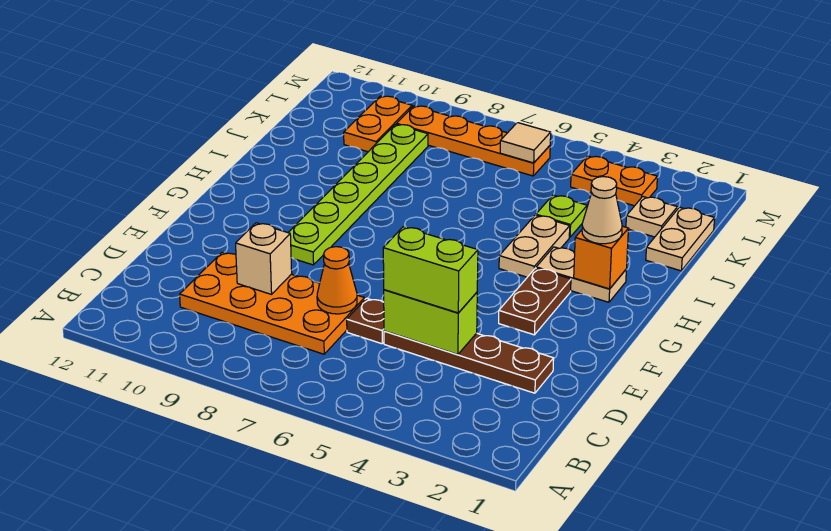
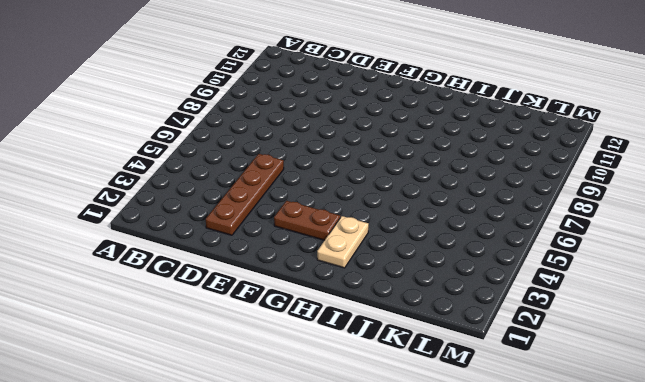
none -> orange 2x4 plate [180,252,365,354]
none -> brown 1x1 plate [347,298,384,344]
none -> lime 1x6 plate [288,124,428,265]

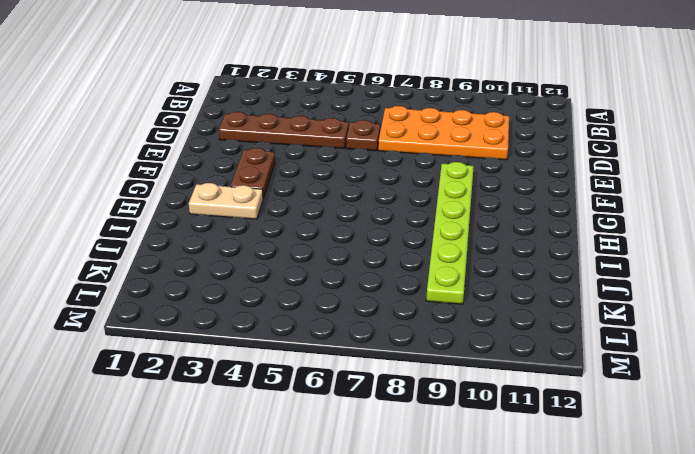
none -> tan 1x2 plate [499,215,570,277]
none -> tan 1x2 plate [646,207,715,271]
none -> lime 1x1 plate [536,195,587,237]

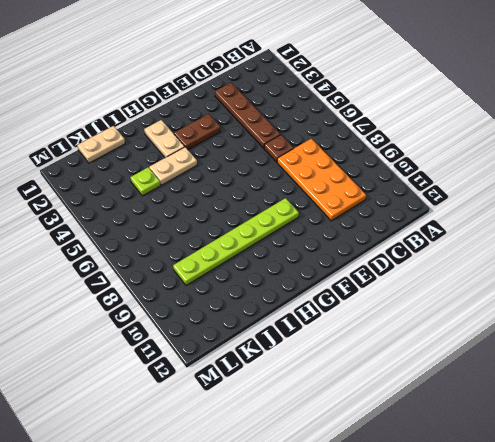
none -> tan 1x1 plate [626,197,678,237]
none -> orange 1x2 plate [344,96,412,152]
none -> orange 1x2 plate [571,156,657,206]

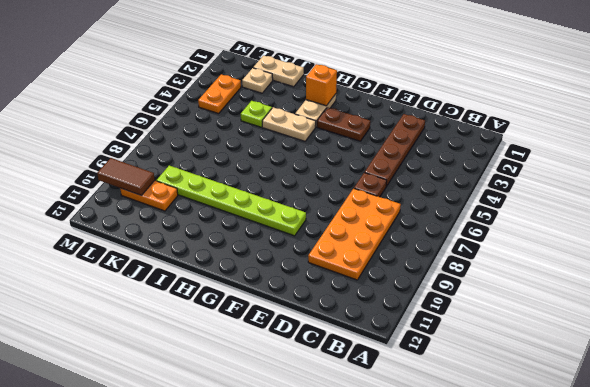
brown 1x2 tile [97,158,155,196] -> none
none -> orange 1x4 plate [396,106,550,176]
none -> lime 1x2 brick [384,290,477,355]
none -> orange 1x1 cone [317,247,357,314]

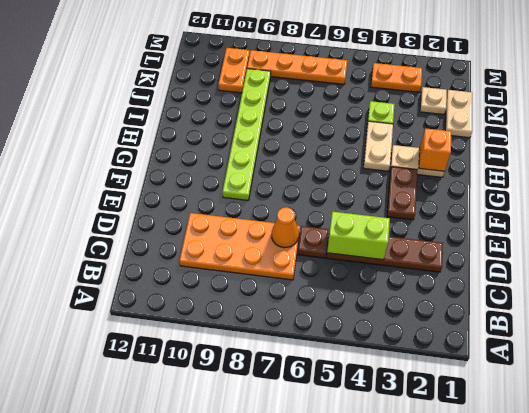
none -> tan 1x1 brick [236,223,292,294]
none -> tan 1x1 tile [500,123,551,163]
none -> lime 1x2 brick [383,227,478,313]

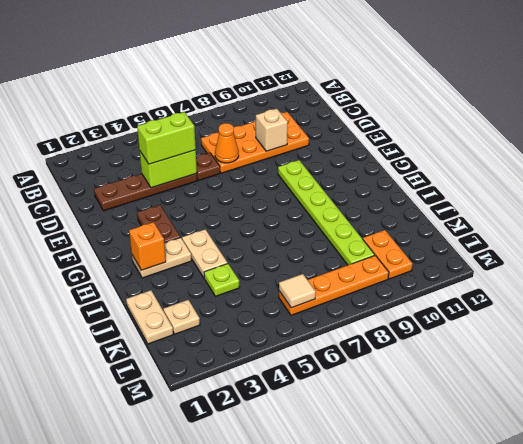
none -> orange 1x2 plate [571,156,657,206]
none -> tan 1x1 cone [582,177,622,244]

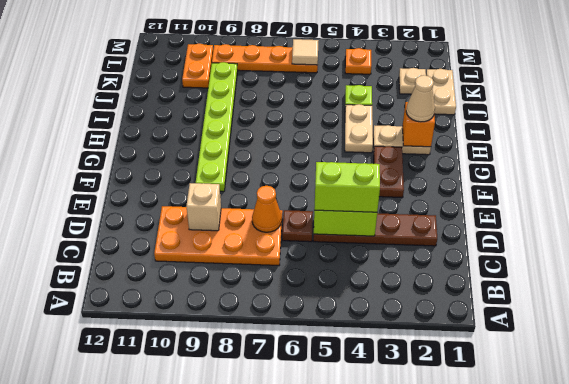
orange 1x1 plate [345,48,371,74] -> orange 1x2 plate [571,156,657,206]

